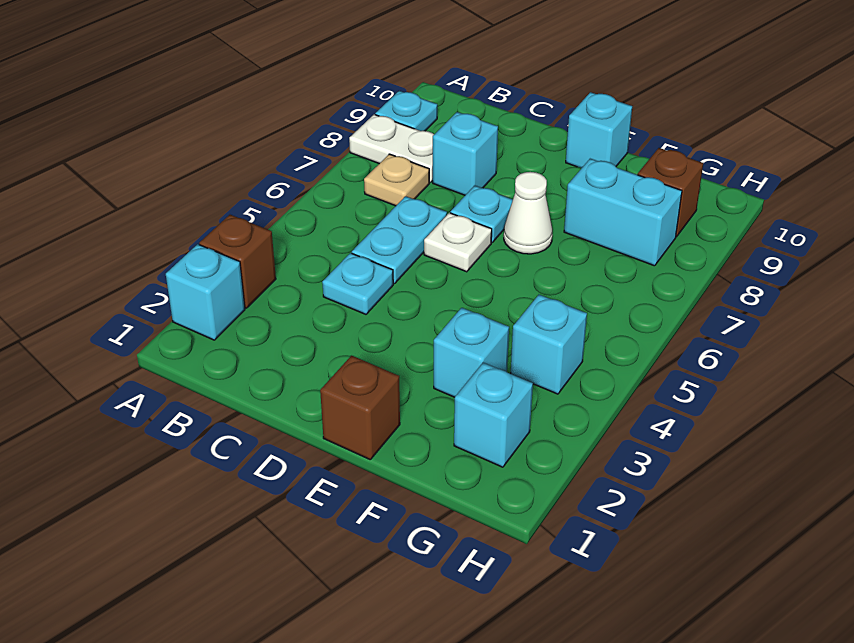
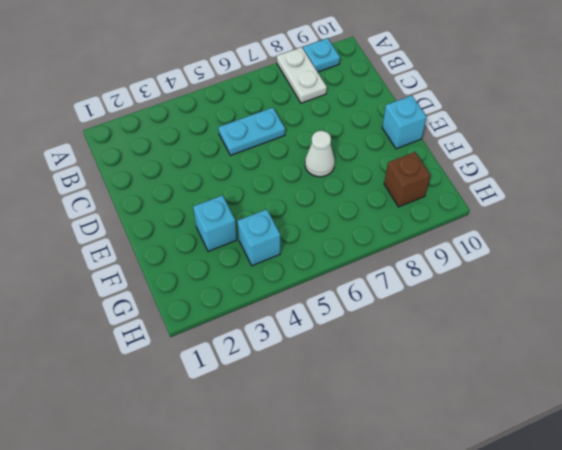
none -> cyan 1x1 brick [166,244,245,340]
none -> brown 1x1 brick [199,215,276,308]
none -> tan 1x1 plate [364,154,429,206]

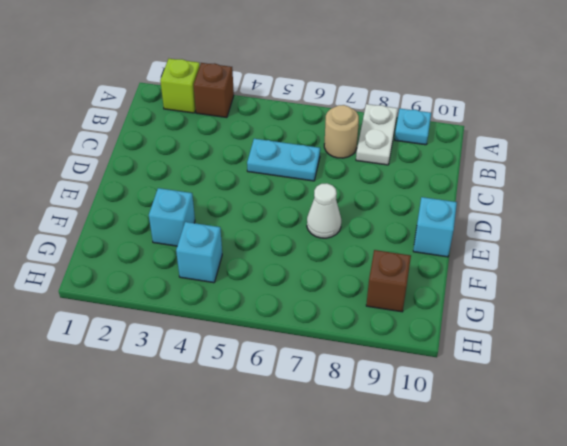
lime 1x1 brick [160,59,200,113] -> cyan 1x1 brick [166,244,245,340]
tan 1x1 round brick [324,105,359,158] -> tan 1x1 plate [364,154,429,206]
none -> cyan 1x1 plate [322,253,393,314]
none -> cyan 1x1 brick [433,112,498,195]
none -> white 1x1 plate [424,213,492,272]

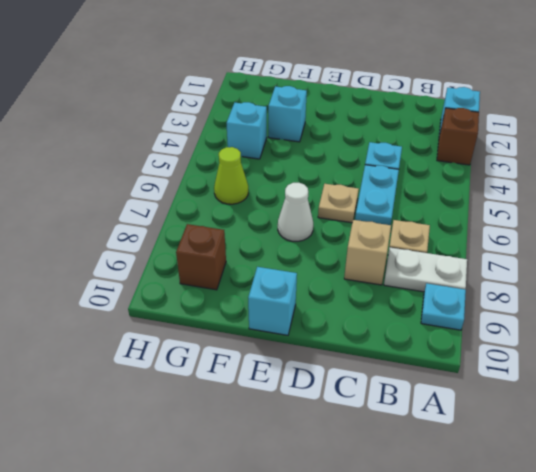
tan 1x1 brick [344,219,391,285] -> cyan 1x1 brick [433,112,498,195]
tan 1x1 plate [318,184,359,223] -> white 1x1 plate [424,213,492,272]
lime 1x1 cone [214,147,248,204] -> none
none -> cyan 1x1 plate [450,185,513,242]
none -> brown 1x1 brick [320,356,400,459]
none -> cyan 1x2 brick [564,159,682,266]

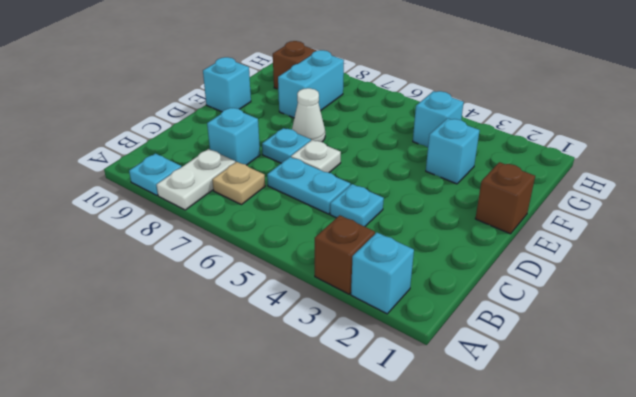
none -> cyan 1x1 brick [454,363,533,467]

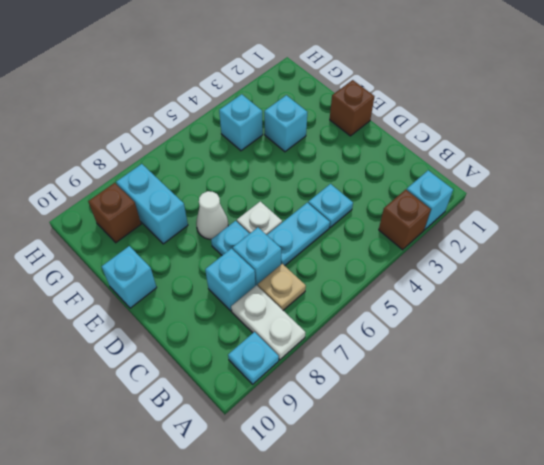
cyan 1x1 brick [233,228,281,286] -> cyan 1x1 brick moved to [454,363,533,467]

